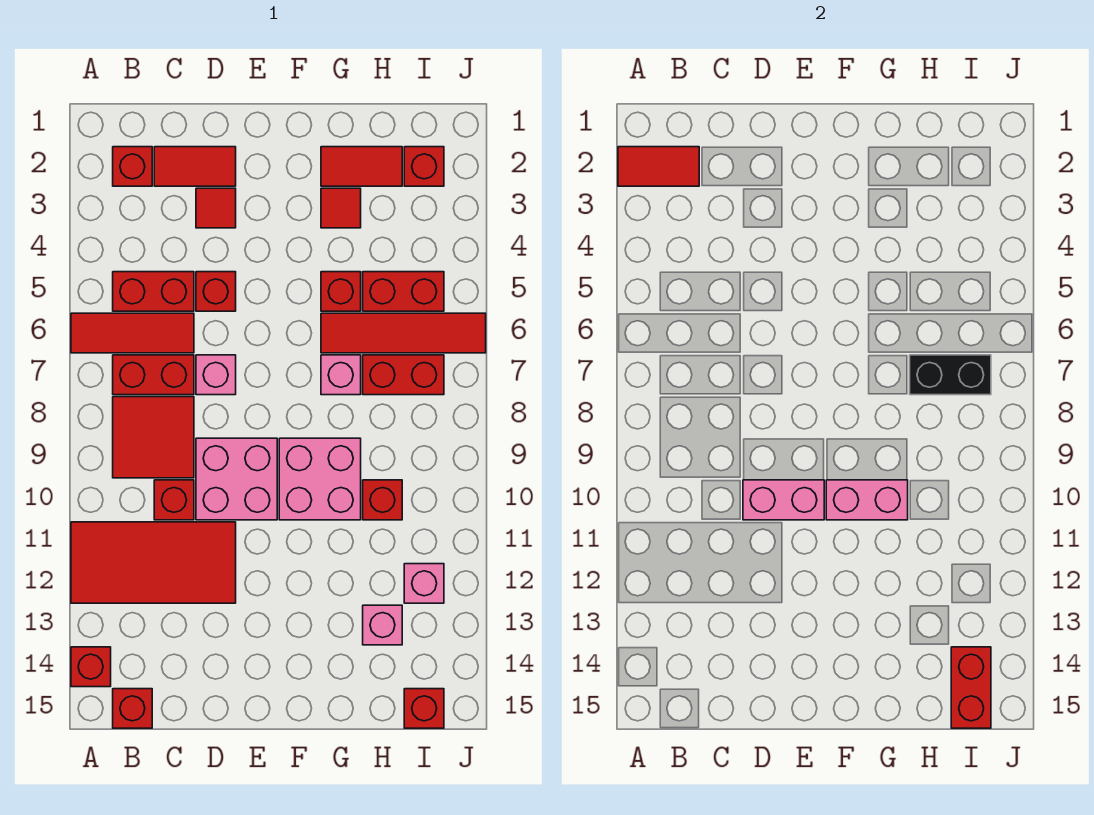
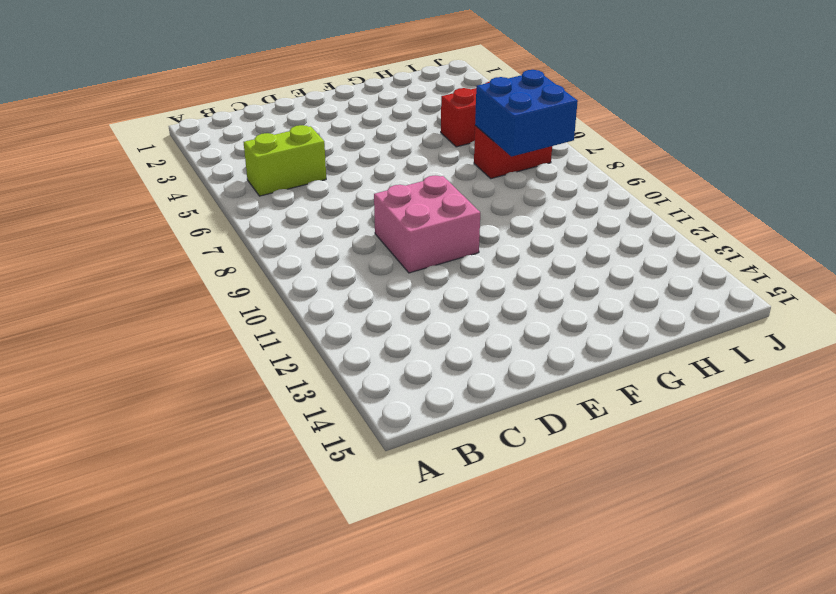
lime 1x2 brick [244,125,326,196] -> red 1x2 brick [113,272,194,311]
blue 2x2 brick [475,70,578,157] -> black 1x2 brick [910,355,991,395]
none -> red 1x3 tile [71,313,194,353]
none -> red 2x4 tile [71,522,236,603]
none -> red 1x1 brick [71,647,111,687]
none -> red 1x1 brick [113,147,152,186]

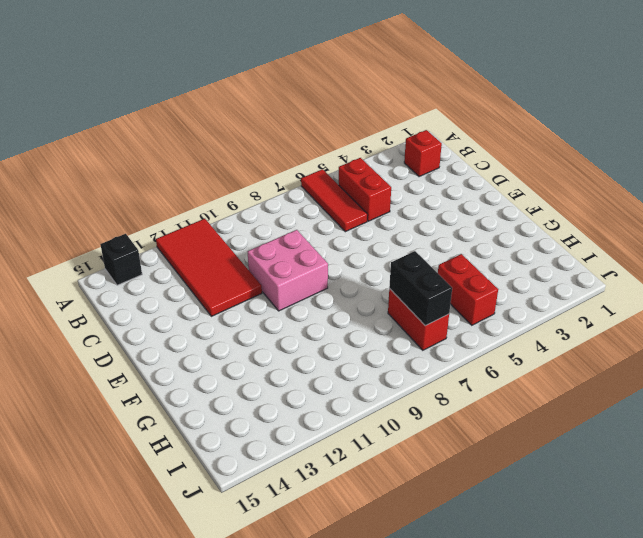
black 1x1 brick [100,234,142,285] -> red 1x1 brick [71,647,111,687]
none -> red 1x2 brick [113,355,194,395]
none -> red 2x2 tile [113,397,194,478]
none -> red 1x1 brick [113,689,152,728]
none -> red 1x2 tile [154,147,236,186]

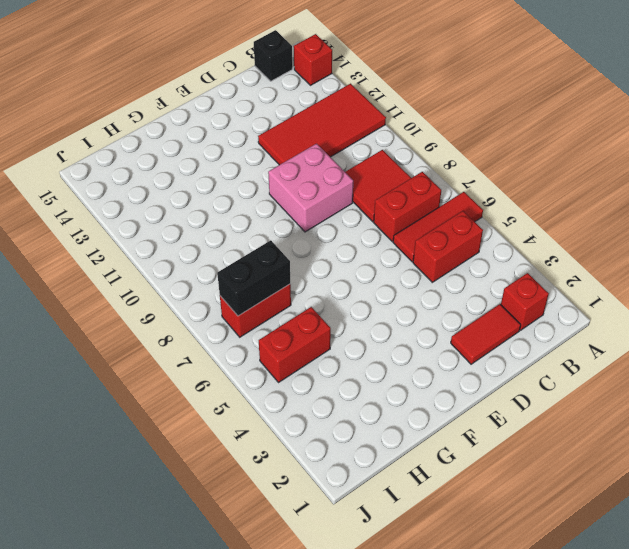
black 1x1 brick [254,30,292,81] -> red 1x1 brick [113,689,152,728]
none -> red 1x1 brick [154,480,194,520]
none -> red 1x1 tile [196,188,236,228]
none -> red 1x1 brick [196,272,236,311]
none -> pink 1x1 brick [196,355,236,395]

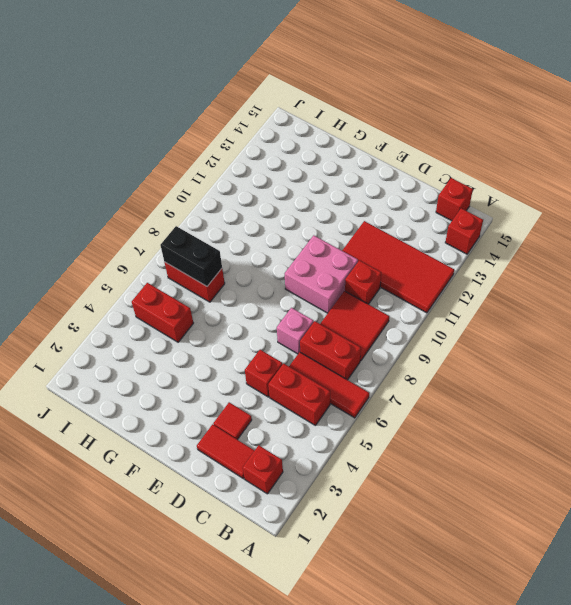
none -> pink 2x2 brick [279,438,361,520]
none -> red 1x2 tile [321,147,402,186]
none -> red 1x1 tile [321,188,361,228]
none -> red 1x1 brick [321,272,361,311]

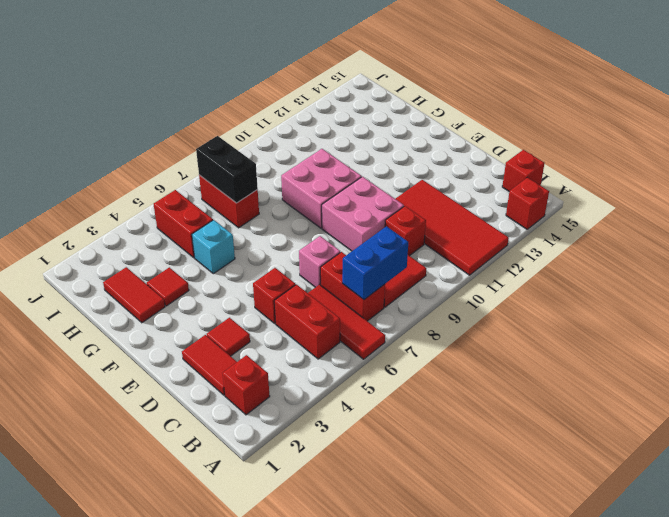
blue 1x2 brick [342,226,408,300] -> none
cyan 1x1 brick [192,220,235,274] -> red 1x1 brick [321,272,361,311]
none -> red 1x4 tile [321,313,486,353]
none -> pink 1x1 brick [321,355,361,395]
none -> red 1x1 brick [363,480,402,520]
none -> pink 1x1 brick [363,605,402,645]

